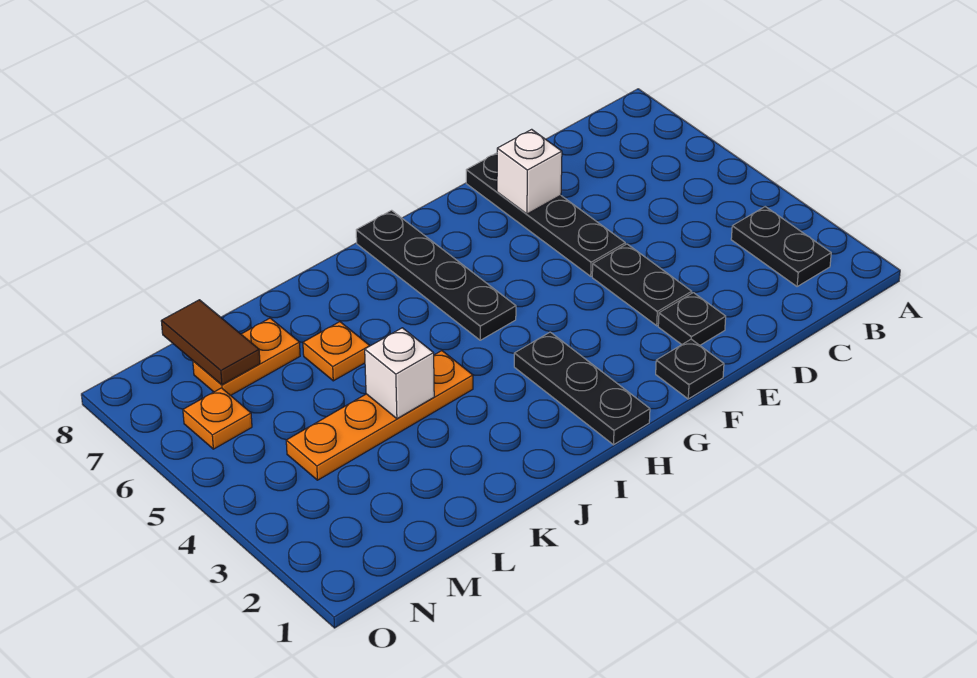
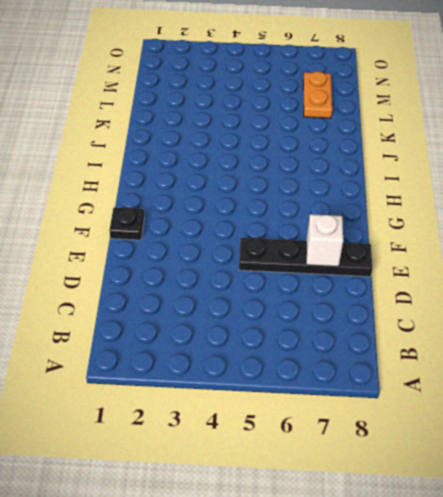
none -> black 1x2 plate [731,207,831,287]
none -> black 1x1 plate [658,293,726,345]
none -> black 1x2 plate [592,244,692,326]

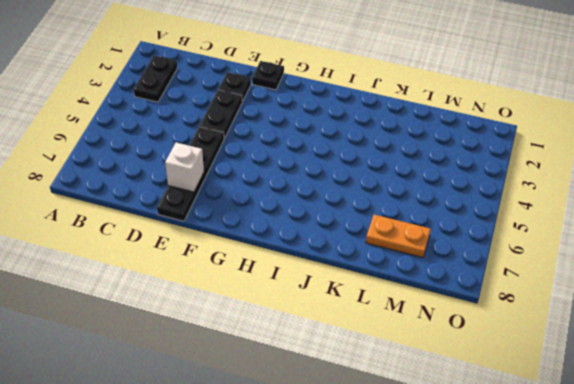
none -> black 1x3 plate [514,332,650,445]
none -> black 1x4 plate [356,210,516,340]
none -> orange 1x4 plate [286,351,473,480]

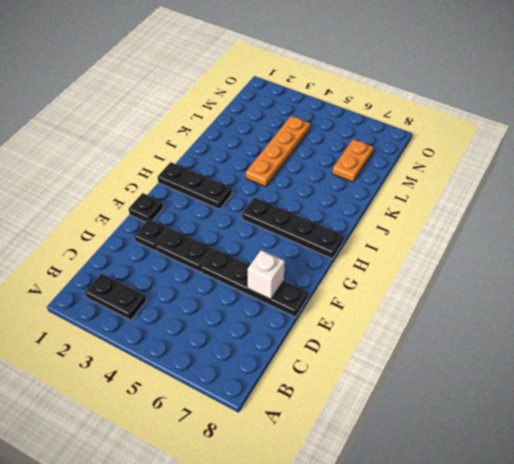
none -> orange 1x1 plate [303,322,370,381]
none -> orange 1x1 plate [183,388,252,449]
none -> white 1x1 brick [365,328,434,419]

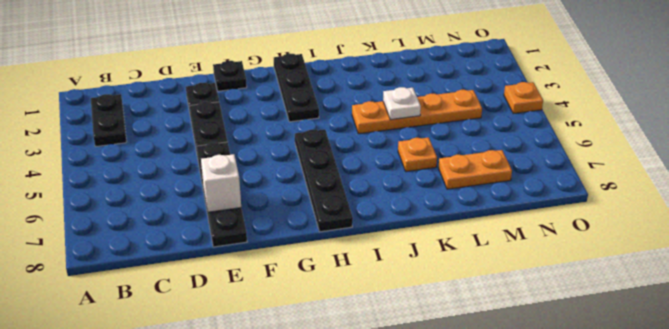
white 1x1 plate [383,87,421,120] -> white 1x1 brick [365,328,434,419]
orange 1x1 plate [504,82,543,114] -> orange 1x1 plate moved to [183,388,252,449]
none -> brown 1x2 tile [161,300,260,385]

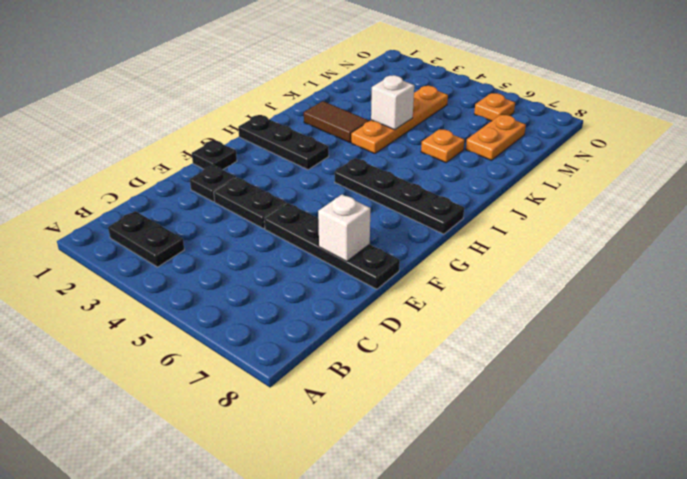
brown 1x2 tile [304,101,369,143] -> brown 1x2 tile moved to [161,300,260,385]

